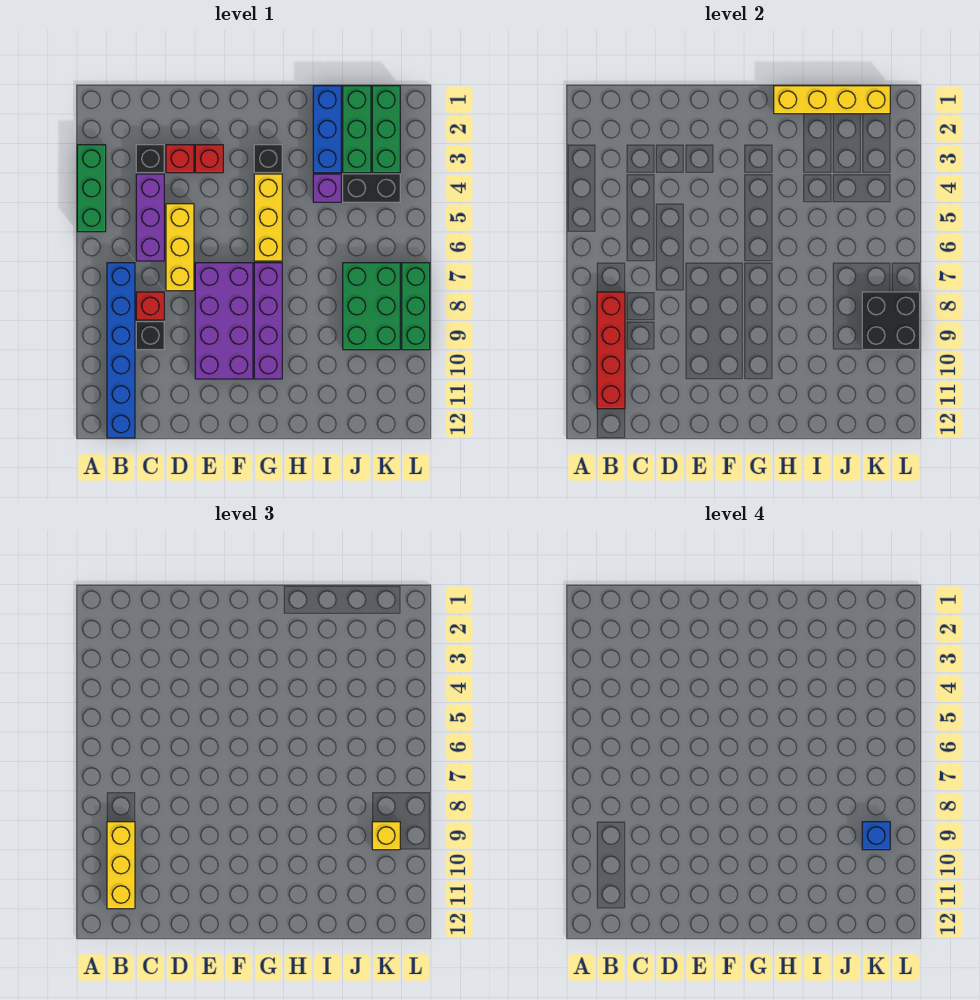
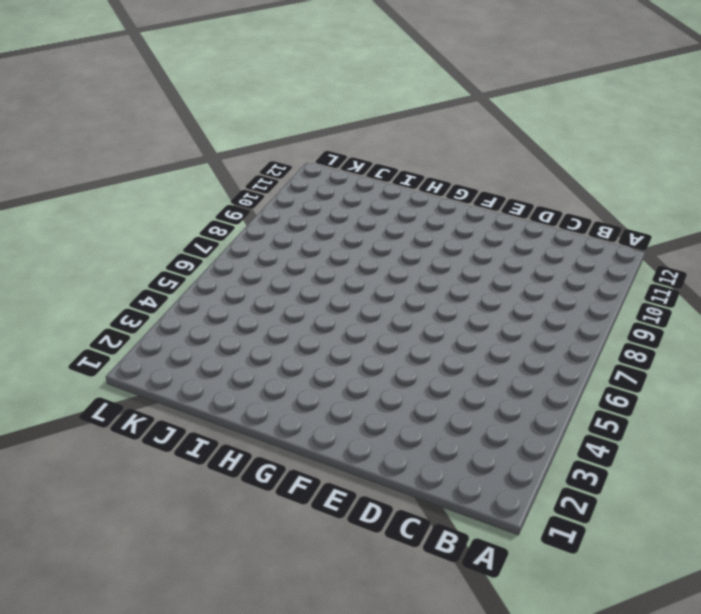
none -> green 1x3 brick [77,145,106,232]
none -> blue 1x6 brick [107,263,135,438]
none -> black 1x1 brick [136,145,164,173]

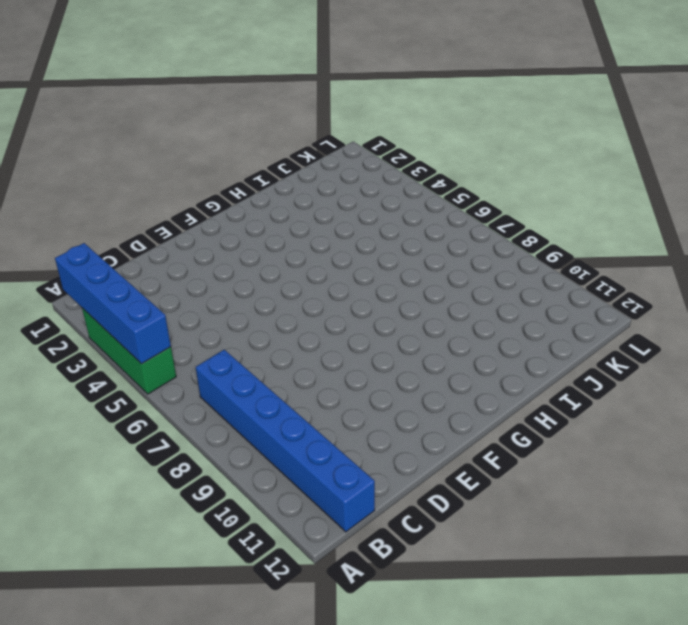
blue 1x4 brick [55,243,171,364] -> none
none -> black 1x1 brick [136,145,164,173]
none -> purple 1x3 brick [136,174,164,261]
none -> red 1x1 brick [136,292,164,320]

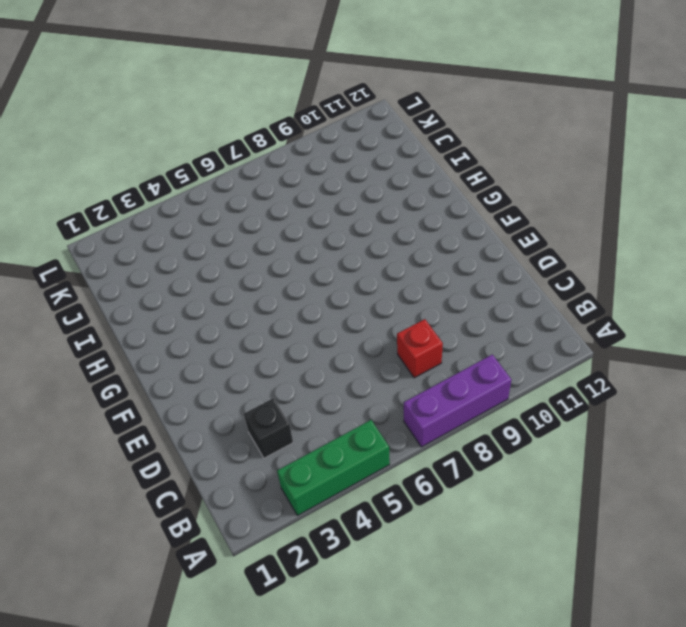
purple 1x3 brick [404,355,511,447] -> purple 1x3 brick moved to [136,174,164,261]
none -> blue 1x6 brick [107,263,135,438]
none -> black 1x1 brick [136,322,164,350]
none -> red 1x1 brick [166,145,194,173]

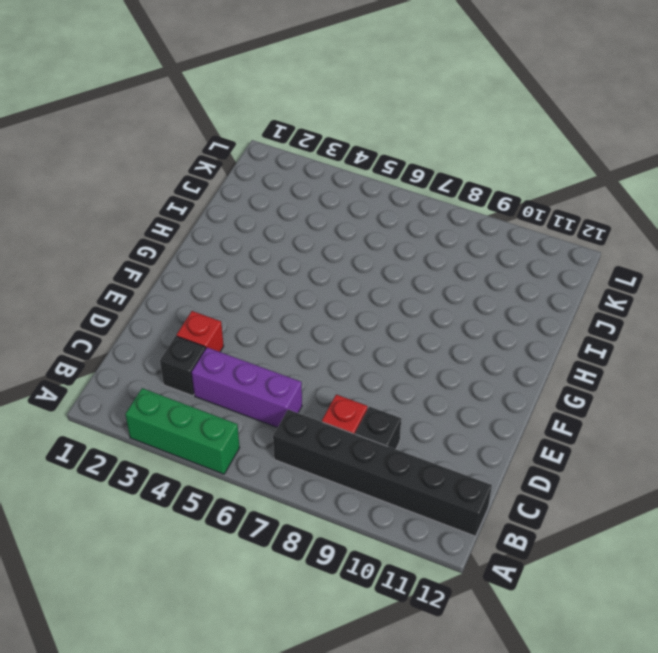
black 1x6 brick [273,410,492,536] -> blue 1x6 brick [107,263,135,438]
none -> yellow 1x3 brick [166,204,194,291]
none -> red 1x1 brick [195,145,223,173]
none -> purple 2x4 brick [195,263,253,379]

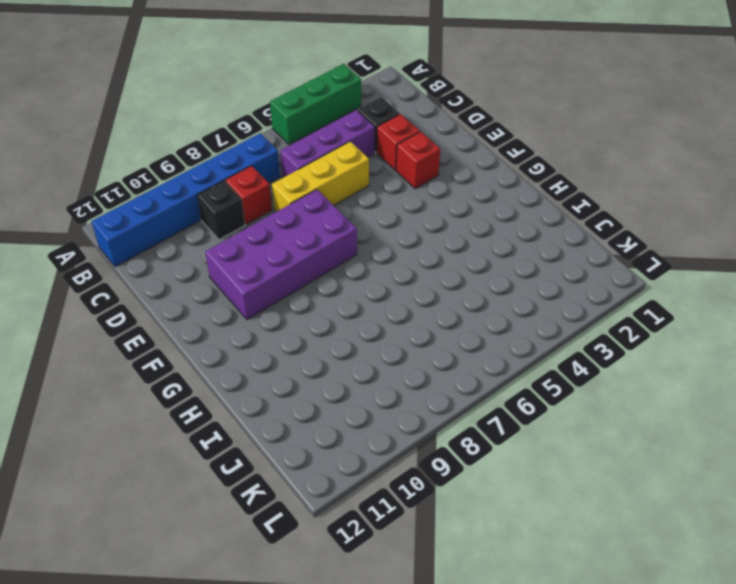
none -> black 1x1 brick [254,145,282,173]
none -> yellow 1x3 brick [254,174,282,261]
none -> purple 1x4 brick [254,263,282,379]

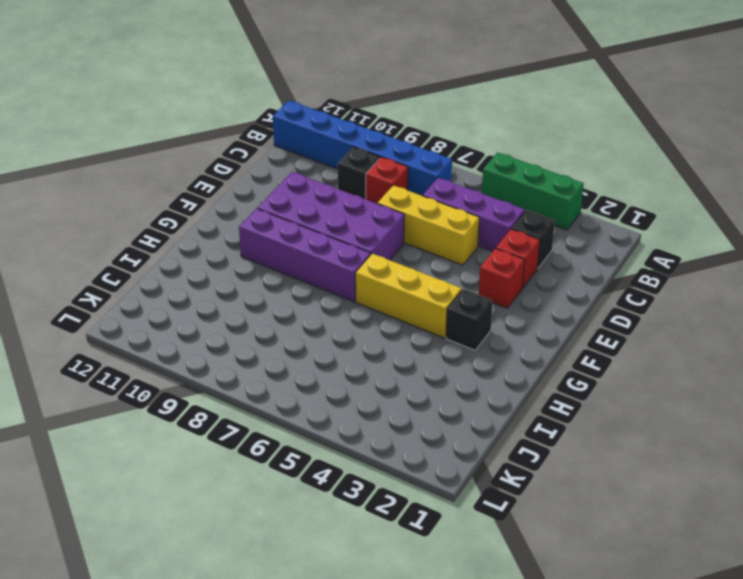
none -> blue 1x3 brick [313,86,341,173]
none -> purple 1x1 brick [313,174,341,202]
none -> green 1x3 brick [343,86,371,173]

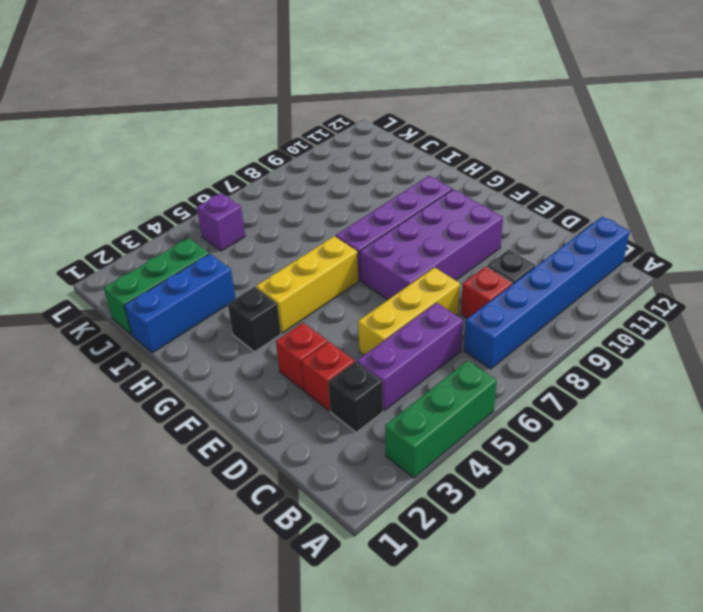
purple 1x1 brick [197,193,245,251] -> purple 1x1 brick moved to [313,174,341,202]
none -> black 1x2 brick [343,174,400,202]
none -> green 2x3 brick [343,263,400,350]
none -> green 1x3 brick [372,86,400,173]

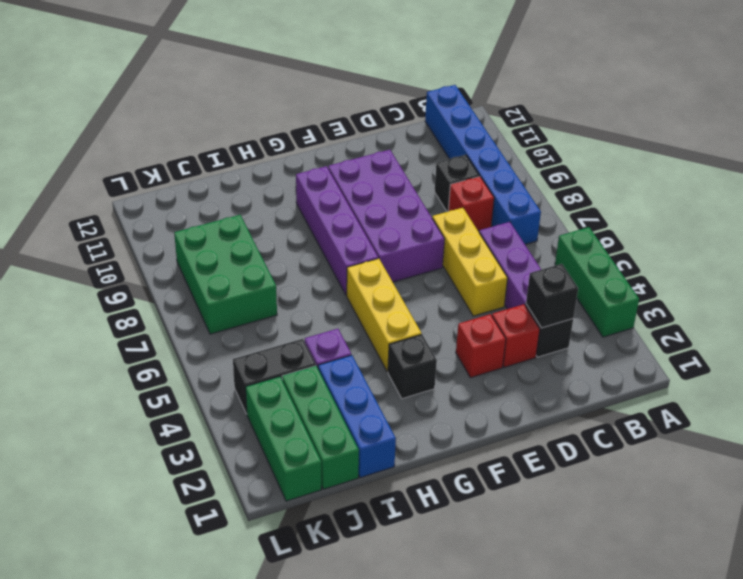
black 1x1 brick [526,264,578,328] -> none
none -> green 1x3 brick [402,263,430,350]
none -> red 1x4 brick [597,292,625,409]
none -> yellow 1x4 brick [774,86,890,114]

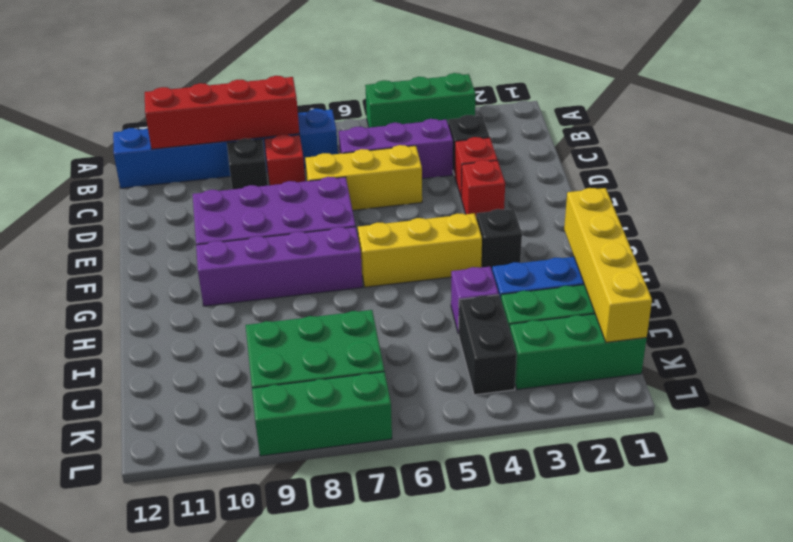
none -> black 2x2 brick [862,292,920,350]
none -> yellow 1x3 brick [107,822,135,909]
none -> yellow 1x1 brick [372,822,400,850]

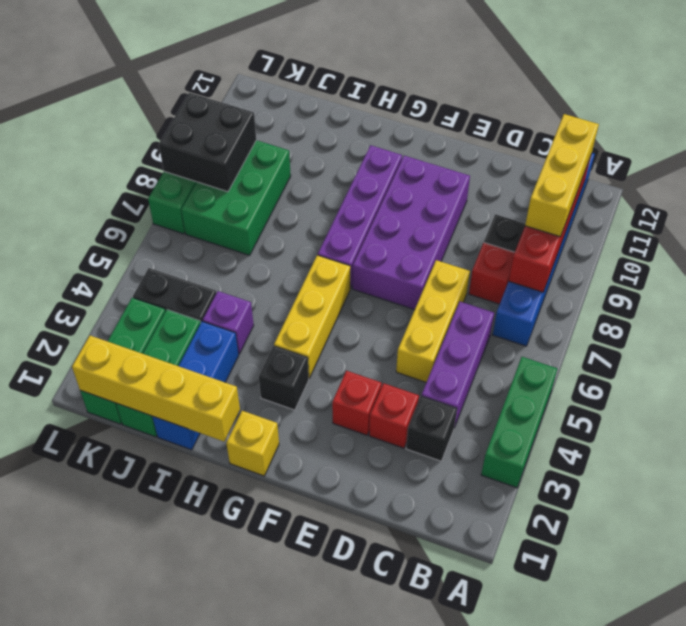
yellow 1x1 brick [226,411,279,476] -> yellow 1x1 brick moved to [372,822,400,850]
none -> blue 1x1 brick [862,822,890,850]

